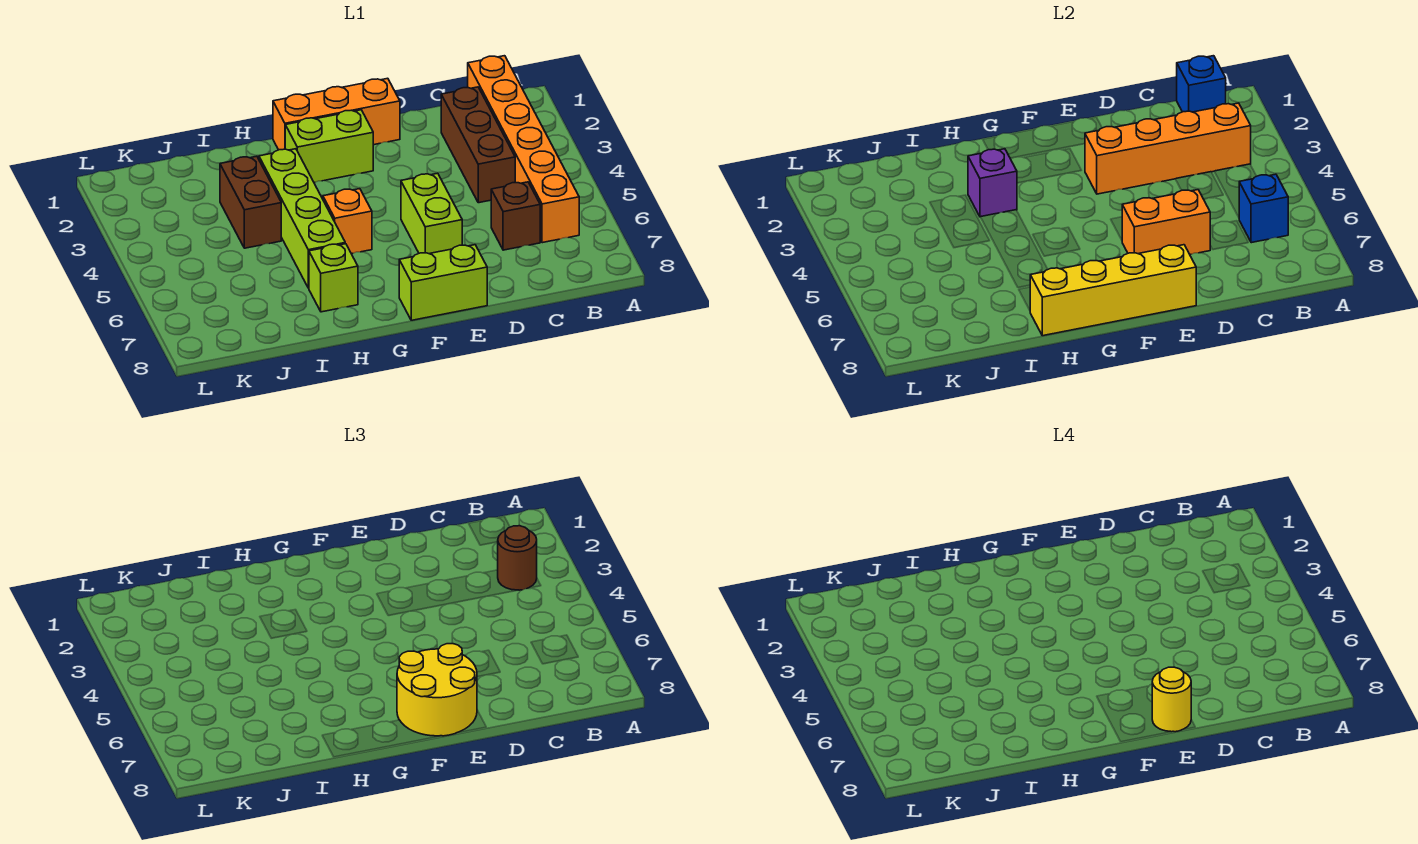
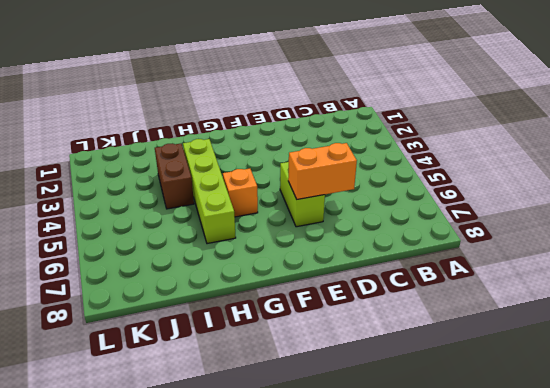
none -> orange 1x6 brick [468,56,579,243]
none -> brown 1x3 brick [441,87,515,203]
none -> brown 1x1 brick [491,182,540,250]

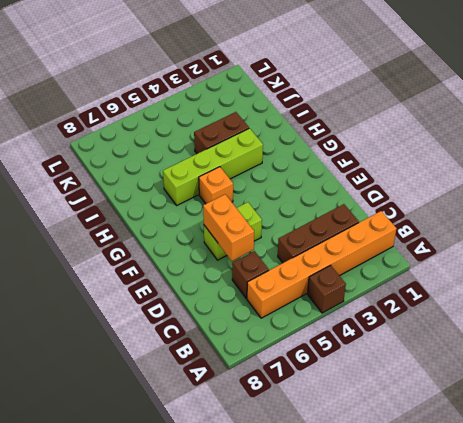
brown 1x1 brick [308,265,346,313] -> none
none -> orange 1x3 brick [273,78,400,150]
none -> lime 1x2 brick [399,245,487,320]
none -> lime 1x2 brick [285,110,373,182]

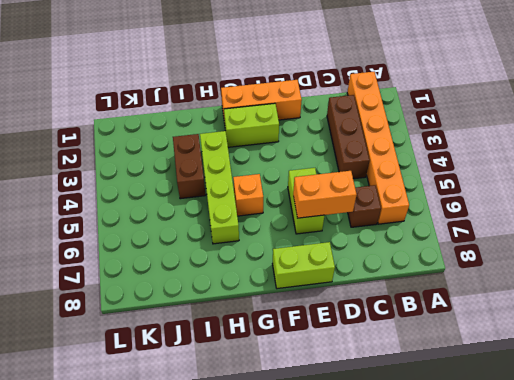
none -> lime 1x1 brick [309,244,358,312]
none -> blue 1x1 brick [1177,56,1226,112]
none -> orange 1x4 brick [1085,103,1251,194]

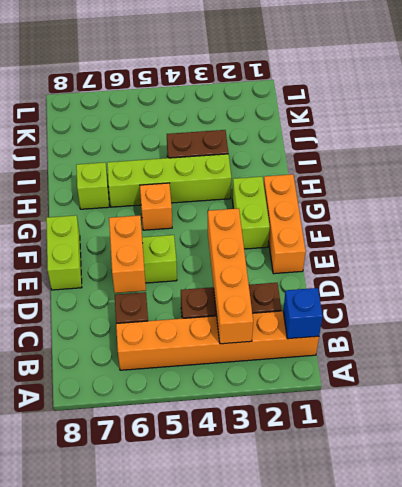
none -> blue 1x1 brick [1239,174,1288,243]
none -> yellow 1x4 brick [1030,245,1196,336]
none -> purple 1x1 brick [968,149,1017,217]

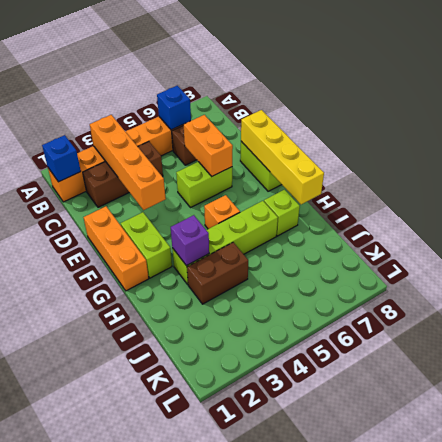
none -> brown 1x1 round brick [498,526,537,590]
none -> yellow 2x2 round brick [397,644,477,736]
none -> yellow 1x1 round brick [1152,667,1191,732]

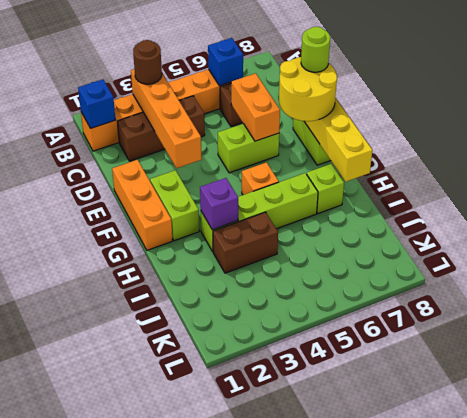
lime 1x1 round brick [301,27,330,72] -> yellow 1x1 round brick [1152,667,1191,732]

